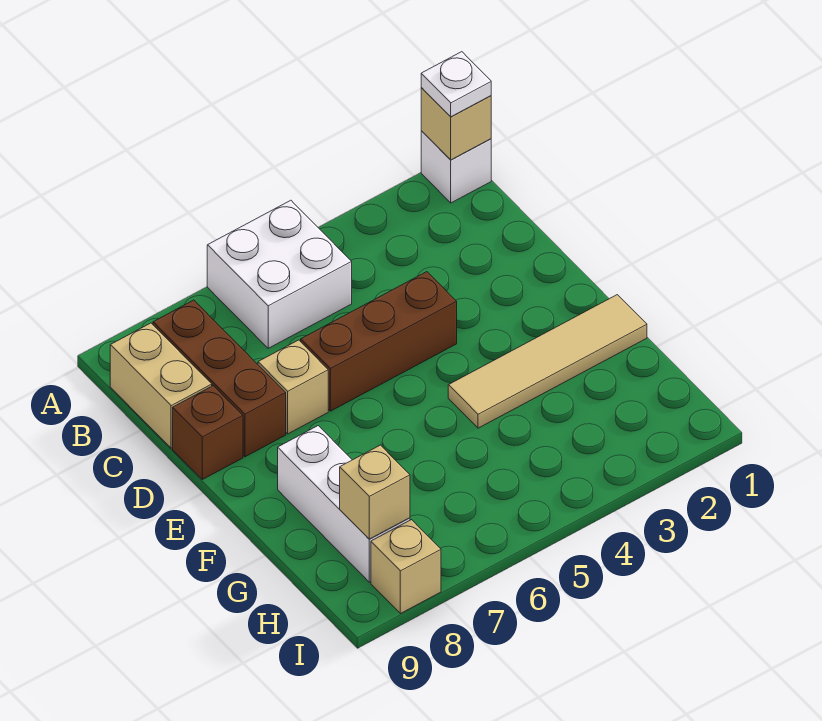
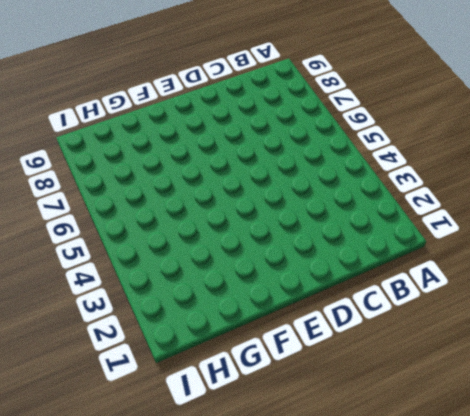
none -> white 1x1 brick [421,131,491,203]
none -> white 2x2 brick [207,200,352,348]
none -> brown 1x3 brick [153,300,286,457]

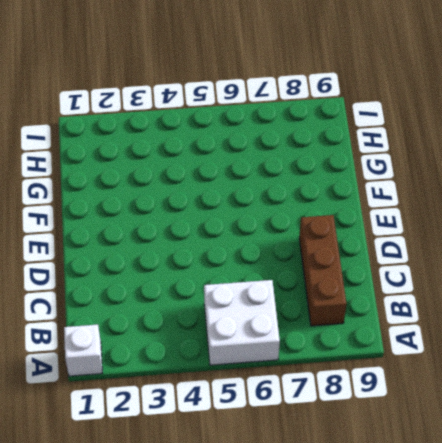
none -> tan 1x2 brick [110,323,212,448]
none -> brown 1x3 brick [301,272,457,411]
none -> tan 1x1 brick [258,340,328,434]

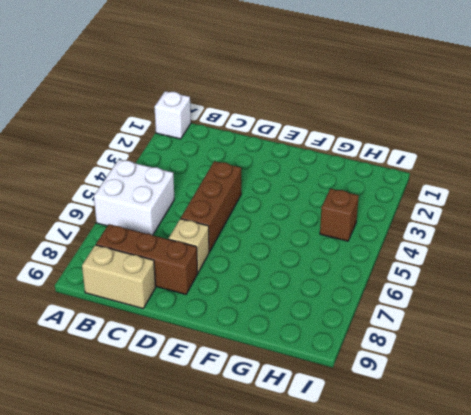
brown 1x1 brick [320,189,359,241] -> brown 1x1 brick moved to [173,386,243,479]
none -> tan 1x4 tile [448,295,647,428]
none -> white 1x3 brick [278,426,410,582]
none -> tan 1x1 brick [371,520,441,614]

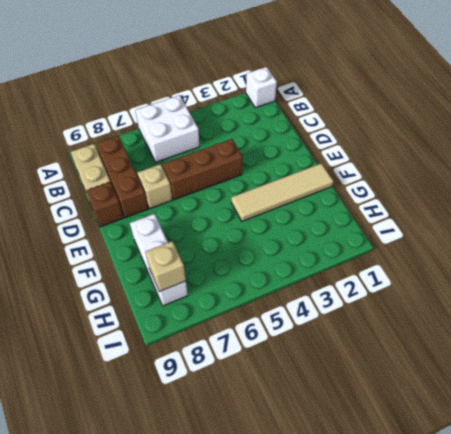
none -> tan 1x1 brick [371,520,441,614]
none -> tan 1x1 brick [421,87,491,160]
none -> white 1x1 plate [421,52,491,117]

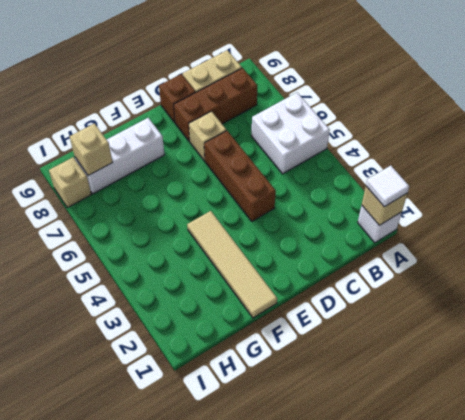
white 1x1 tile [366,166,409,207] -> white 1x1 plate [421,52,491,117]

